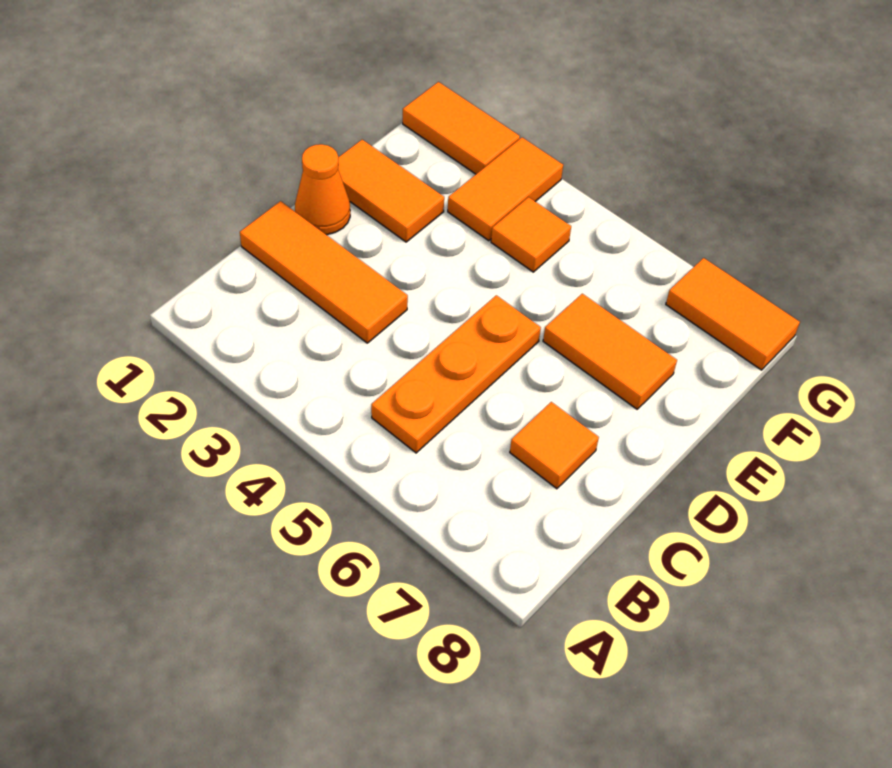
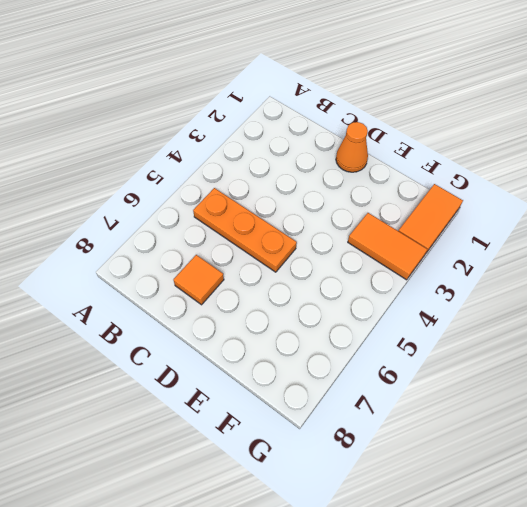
none -> orange 1x3 tile [240,201,408,343]
none -> orange 1x2 tile [338,140,444,242]

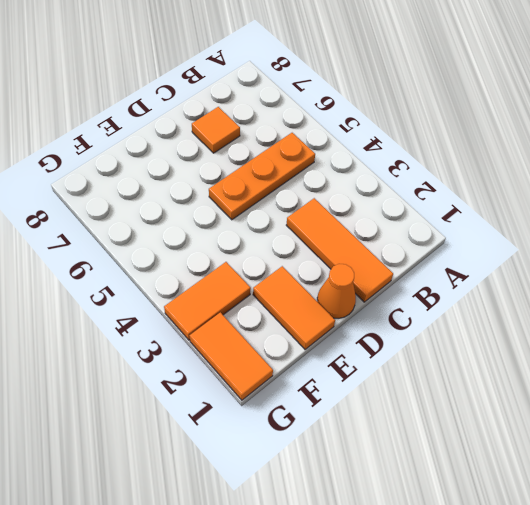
none -> orange 1x2 tile [543,294,677,409]
none -> orange 1x1 tile [491,197,571,272]

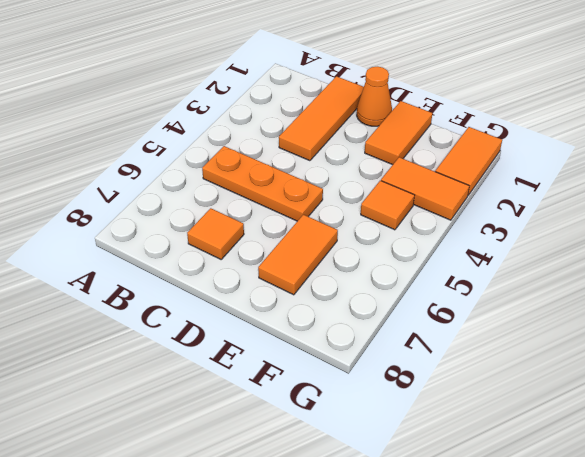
none -> orange 1x2 tile [666,258,800,370]

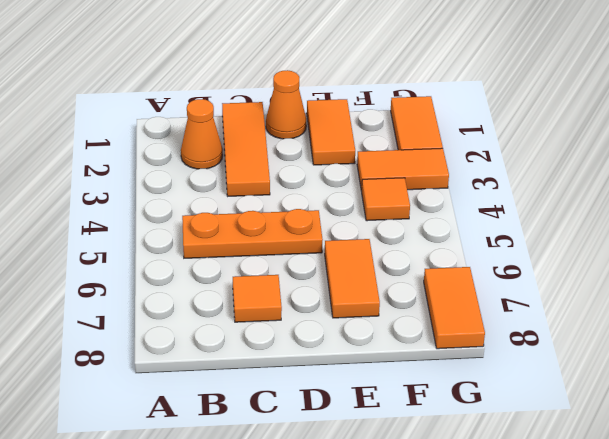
orange 1x1 cone [181,99,223,169] -> none

